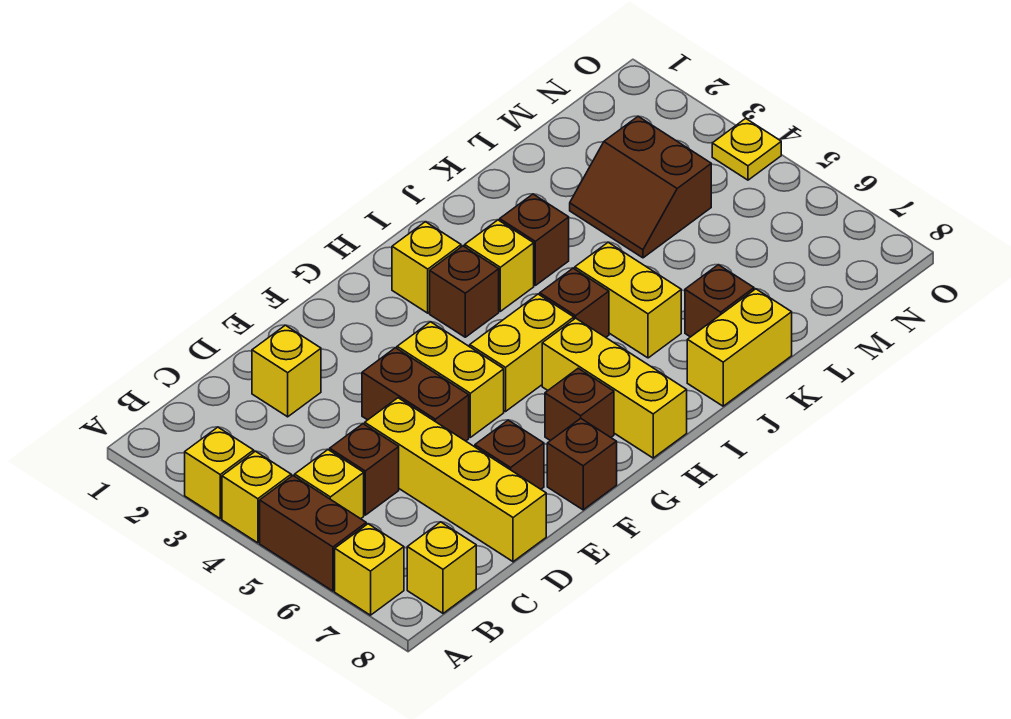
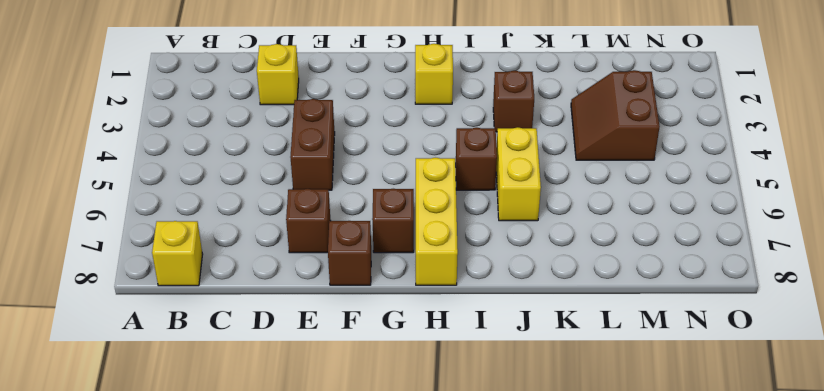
none -> yellow 1x1 brick [185,427,254,518]
none -> yellow 1x1 brick [222,451,291,543]
none -> brown 1x2 brick [260,476,366,591]

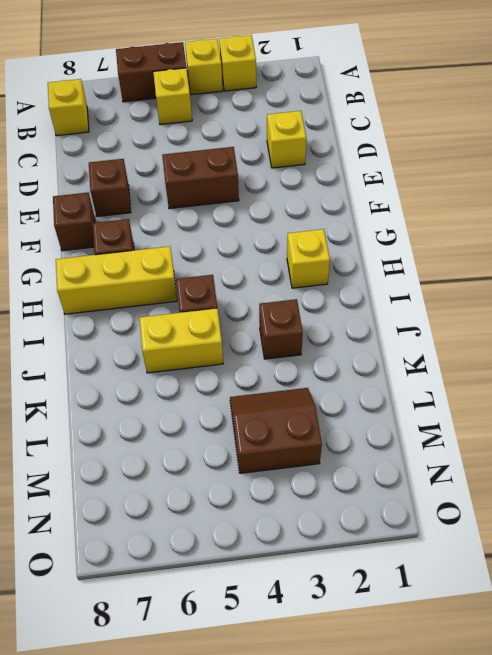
none -> yellow 1x1 brick [335,524,404,615]
none -> brown 1x1 brick [330,424,399,515]
none -> yellow 1x4 brick [365,398,546,562]

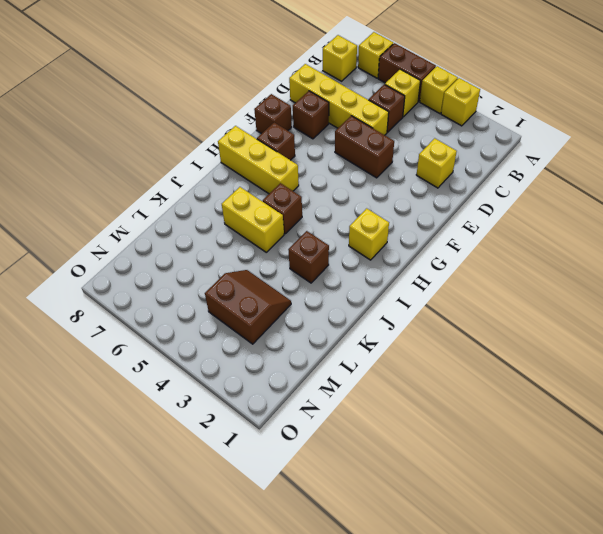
none -> yellow 1x2 brick [397,322,504,437]
none -> yellow 1x2 brick [470,294,574,412]
none -> brown 1x1 brick [430,246,499,337]

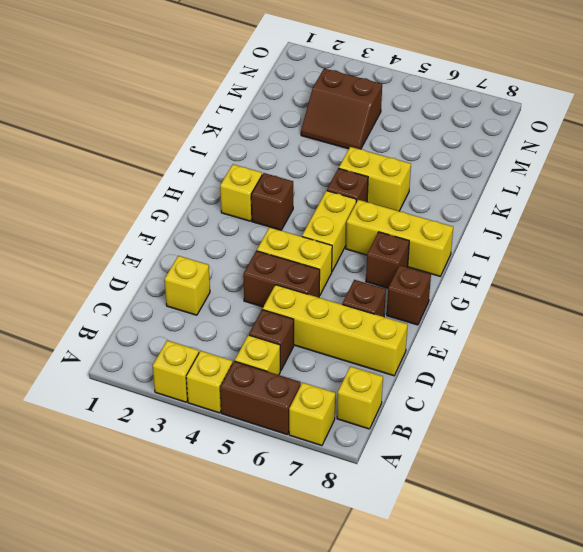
none -> yellow 1x1 brick [465,220,534,311]
none -> brown 1x1 brick [500,194,569,285]
none -> yellow 1x2 brick [687,289,792,406]

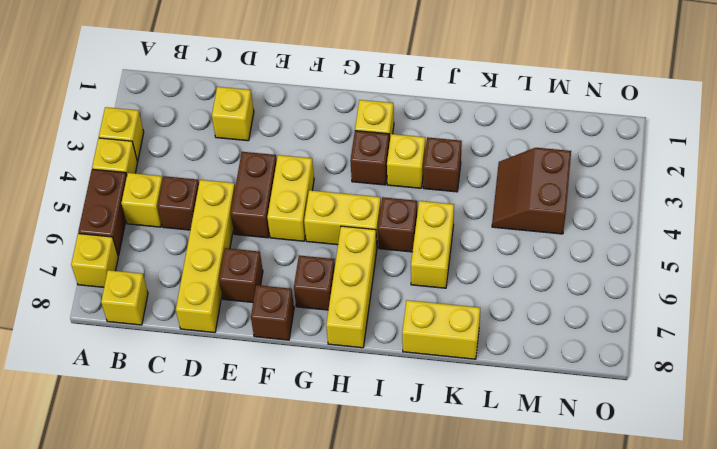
none -> brown 1x1 brick [685,265,754,337]
none -> yellow 1x1 plate [712,118,781,180]

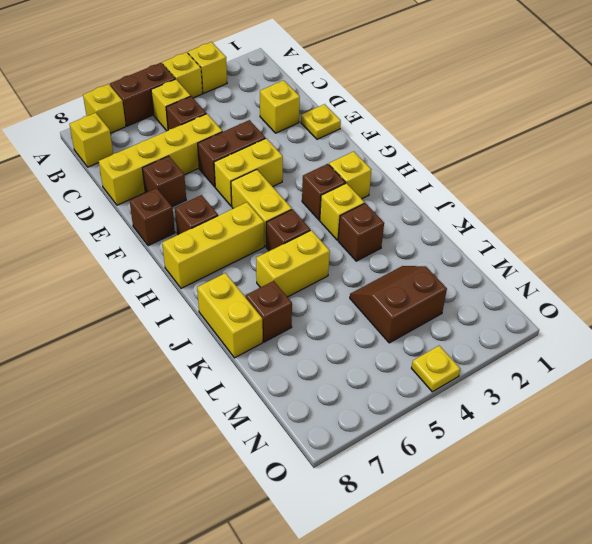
yellow 1x1 plate [301,104,341,139] -> none

